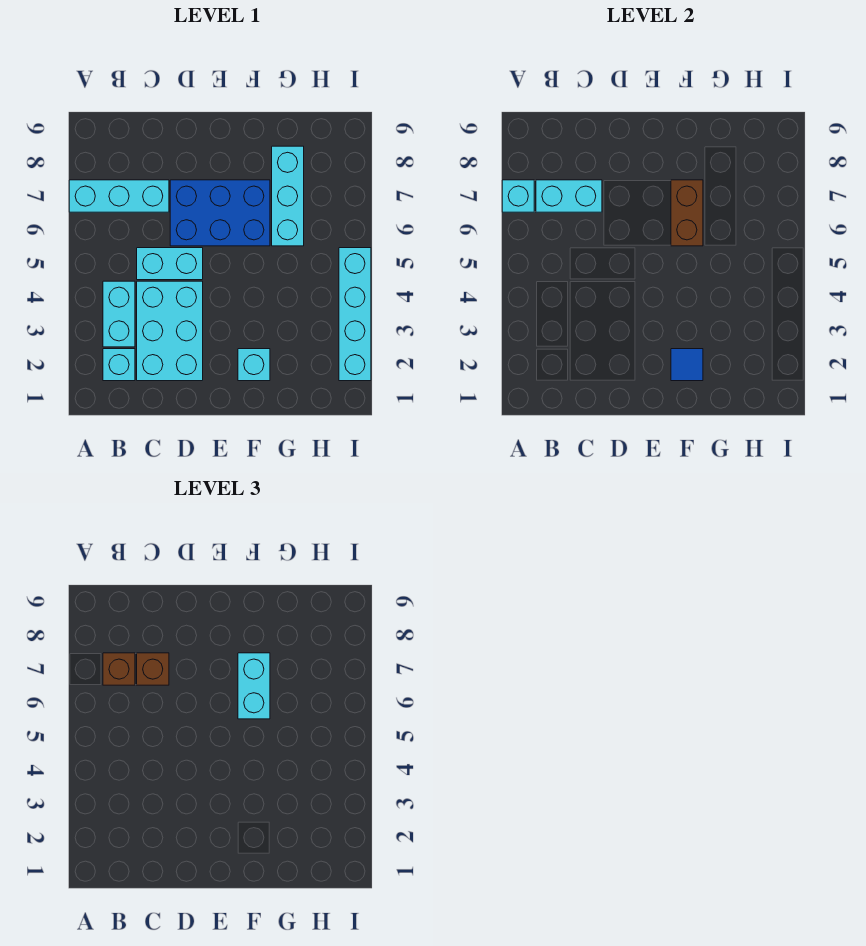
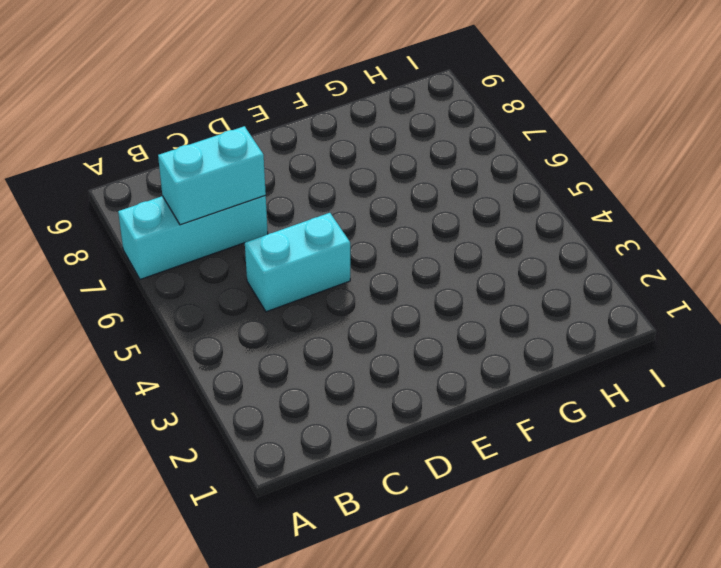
none -> cyan 1x1 brick [103,349,135,381]
none -> cyan 1x2 brick [103,281,135,347]
none -> cyan 2x3 brick [137,281,203,381]

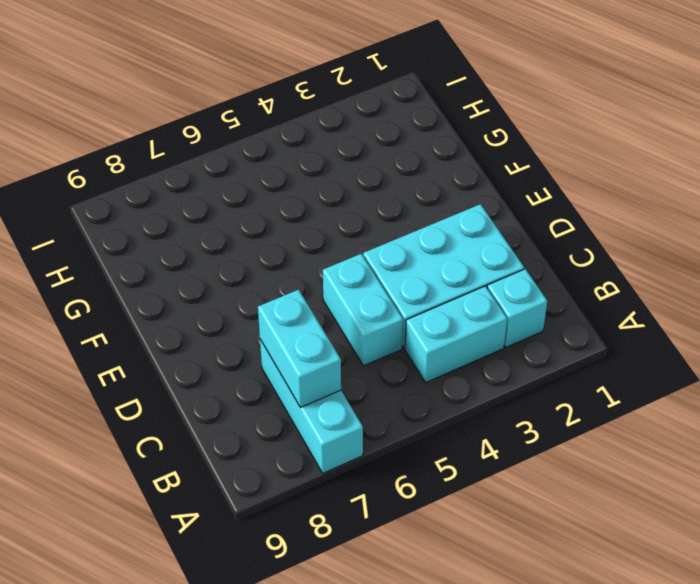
none -> blue 2x3 brick [170,180,270,246]
none -> cyan 1x1 brick [238,349,270,381]
none -> cyan 1x3 brick [272,146,304,246]

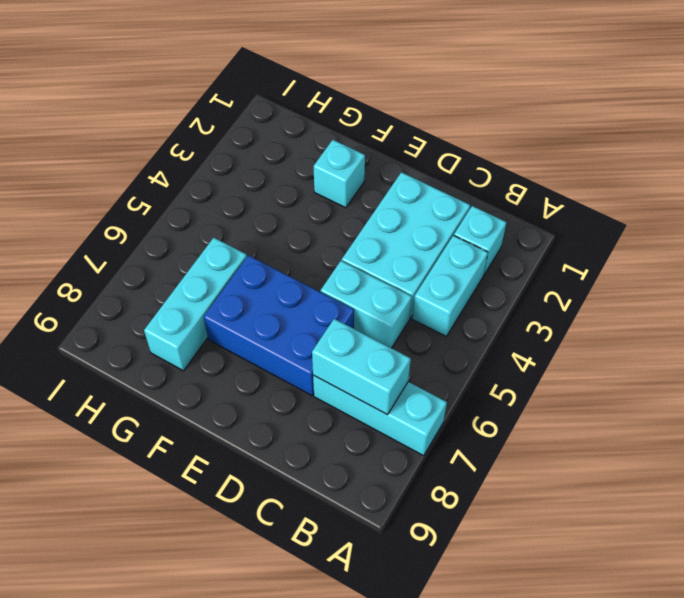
none -> cyan 1x4 brick [339,248,371,381]
none -> cyan 1x1 brick [502,180,534,212]
none -> blue 1x1 tile [671,349,703,381]

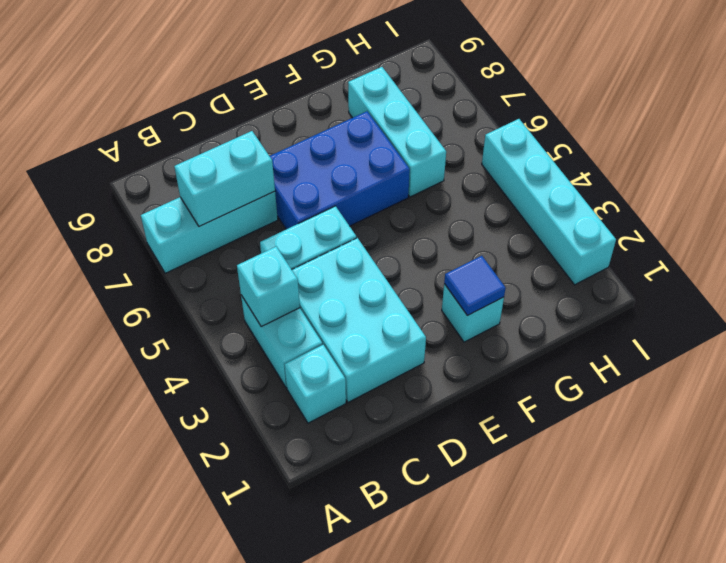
cyan 1x1 brick [237,247,300,327] -> cyan 1x1 brick moved to [502,180,534,212]
none -> brown 1x2 brick [671,180,703,246]
none -> brown 1x1 brick [103,653,135,685]
none -> brown 1x1 brick [137,653,169,685]

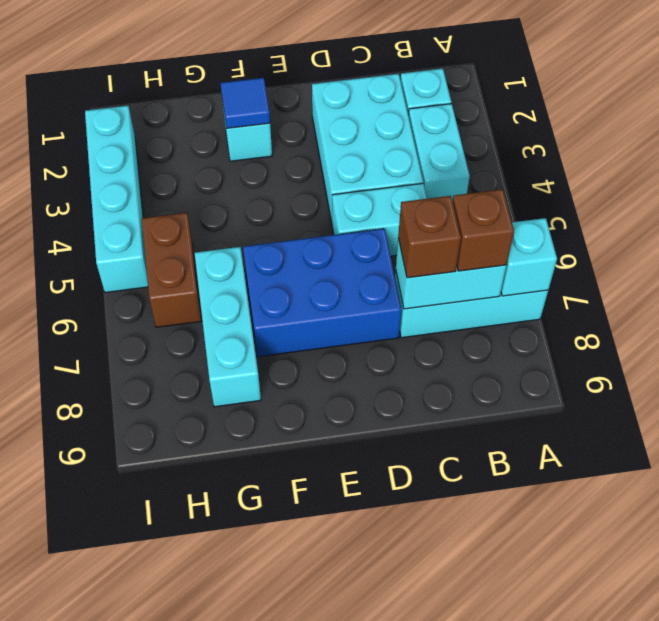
brown 1x2 brick [142,213,201,327] -> brown 1x2 brick moved to [671,180,703,246]
none -> cyan 1x2 brick [238,653,270,719]

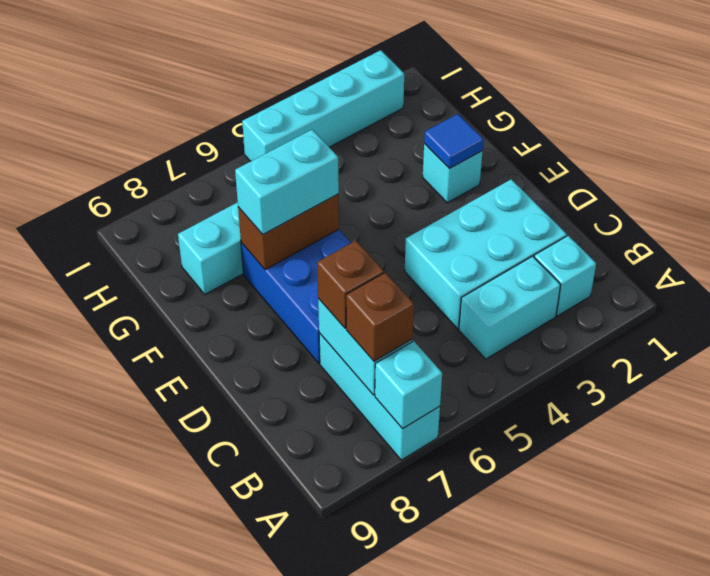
none -> cyan 1x2 brick [137,248,203,280]

